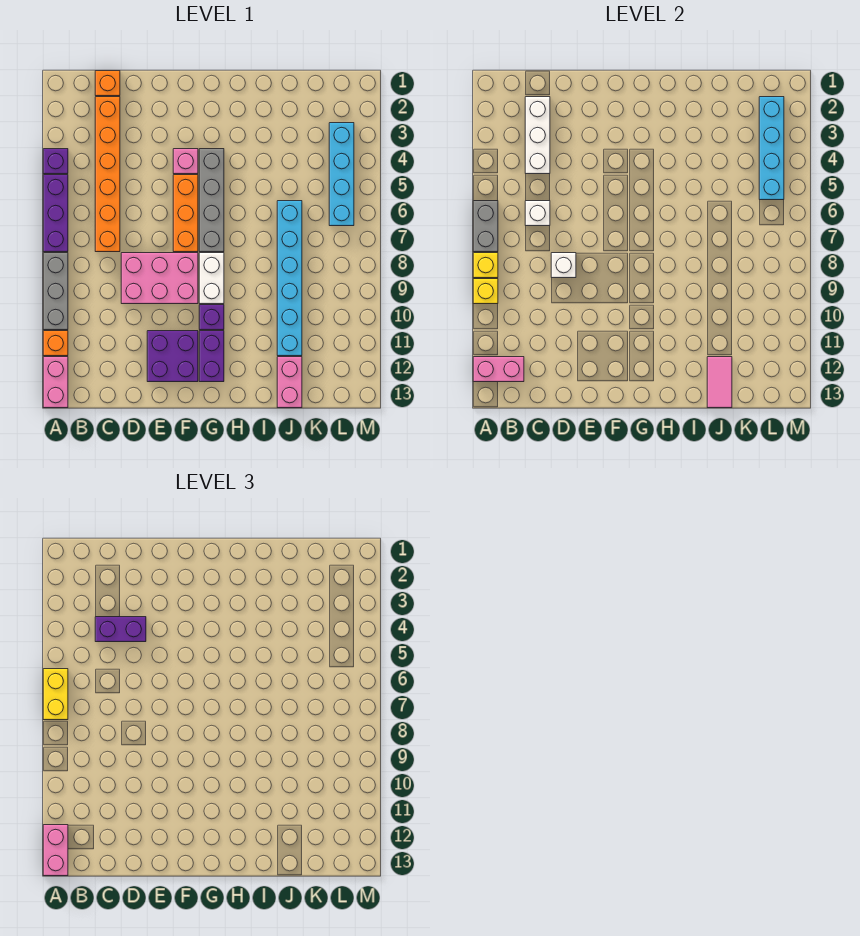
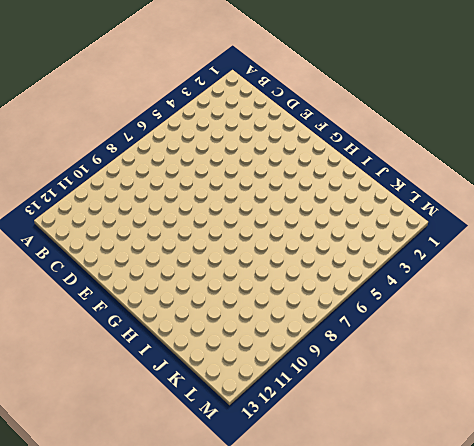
none -> purple 1x1 brick [43,149,68,174]
none -> purple 1x3 brick [43,175,68,252]
none -> grey 1x3 brick [43,253,68,330]
none -> orange 1x1 brick [43,331,68,356]

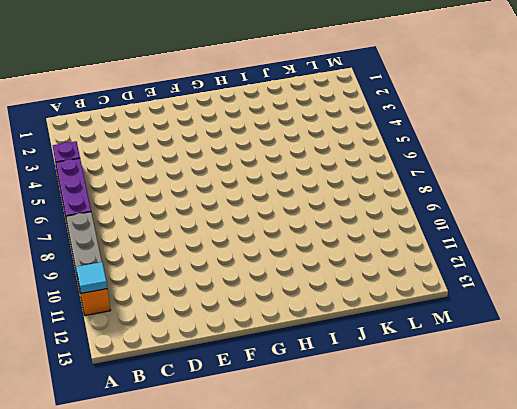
cyan 1x1 tile [76,262,107,293] -> none
none -> pink 1x2 brick [43,357,68,408]
none -> orange 1x1 brick [95,71,120,96]
none -> orange 1x6 brick [95,97,120,252]
none -> pink 2x3 brick [121,253,198,304]

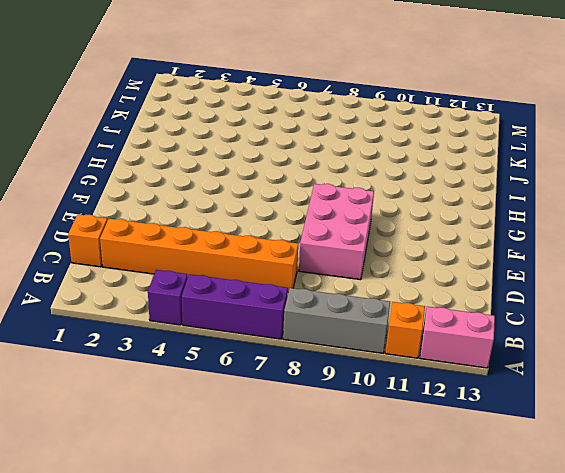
none -> purple 2x2 brick [147,331,198,382]
none -> pink 1x1 brick [173,149,198,174]
none -> orange 1x3 brick [173,175,198,252]
none -> grey 1x4 brick [199,149,224,252]

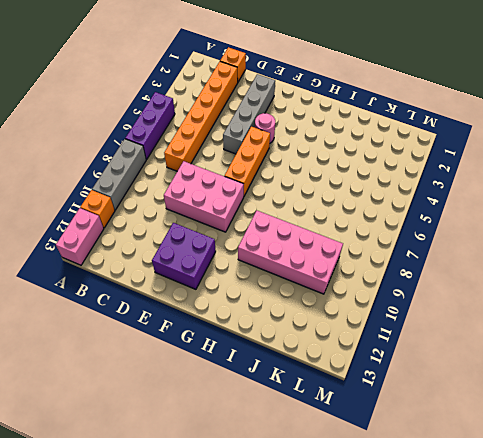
grey 1x4 brick [223,74,275,154] -> grey 1x4 brick moved to [199,149,224,252]
pink 1x1 round brick [255,113,275,143] -> pink 1x1 brick [173,149,198,174]
pink 2x4 brick [238,210,343,294] -> cyan 1x6 brick [277,201,302,356]
none -> purple 1x1 brick [43,149,68,174]
none -> white 1x2 brick [199,253,224,304]
none -> purple 1x1 brick [199,305,224,330]
none -> purple 1x2 brick [199,331,224,382]

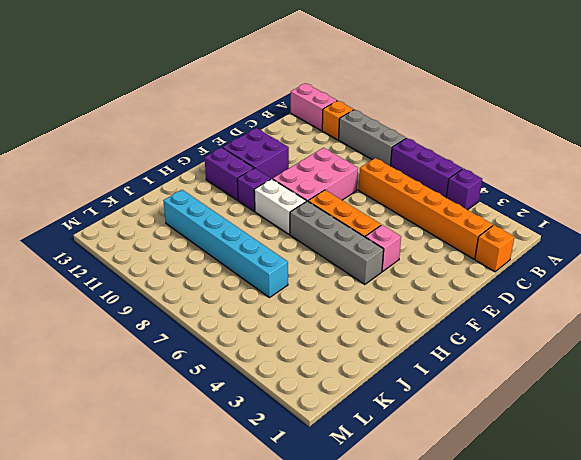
none -> pink 1x2 brick [277,357,302,408]
none -> cyan 1x4 brick [329,123,354,226]
none -> grey 1x2 brick [473,201,498,252]
none -> yellow 1x1 brick [473,253,498,278]

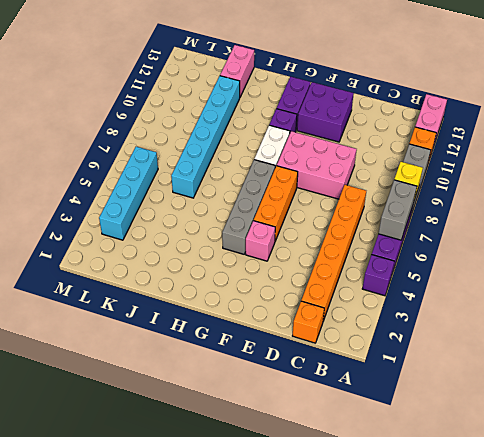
none -> yellow 1x1 brick [473,279,498,304]
none -> pink 1x2 brick [473,357,524,382]
none -> white 1x3 brick [525,97,550,174]
none -> white 1x1 brick [525,201,550,226]

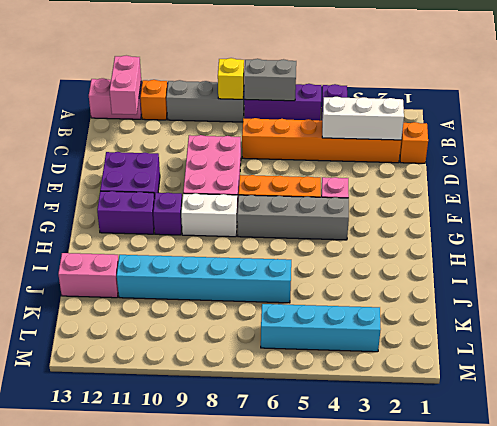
none -> yellow 1x1 brick [473,279,498,304]
none -> white 1x1 brick [525,201,550,226]
none -> white 1x1 brick [551,253,576,278]
none -> pink 1x2 tile [707,357,732,408]

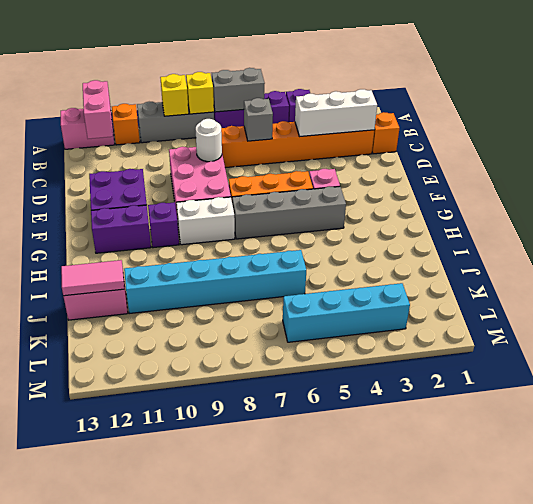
grey 1x1 brick [244,98,273,141] -> white 1x1 brick [525,201,550,226]
white 1x1 round brick [196,119,222,162] -> white 1x1 brick [551,253,576,278]
none -> cyan 1x4 brick [759,97,784,200]
none -> yellow 1x2 brick [43,669,68,720]
none -> pink 1x2 brick [43,825,68,876]
none -> purple 1x2 brick [95,617,146,642]

